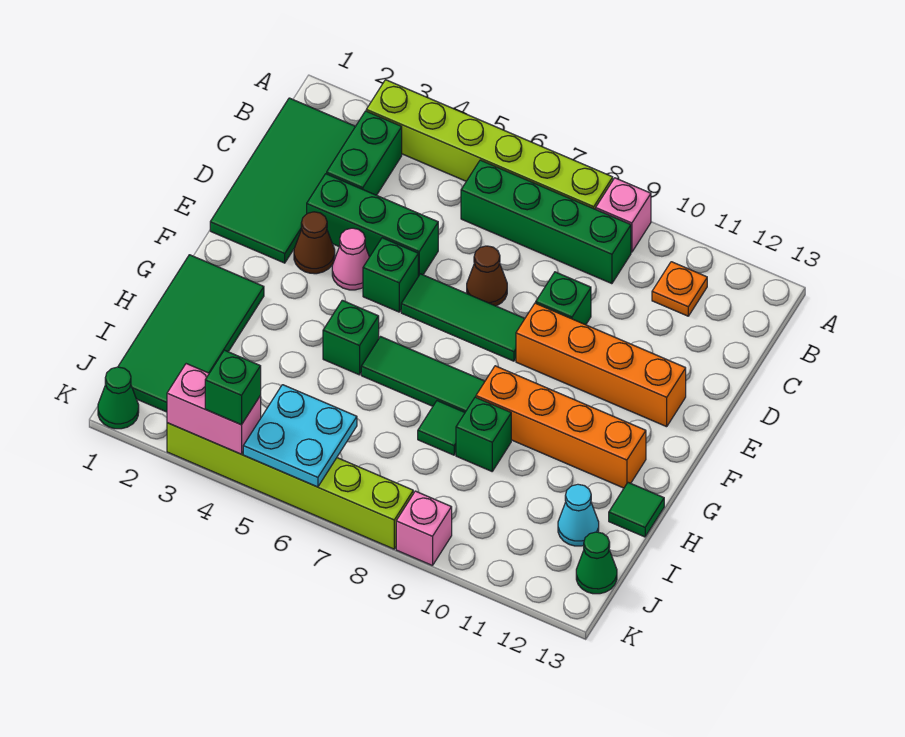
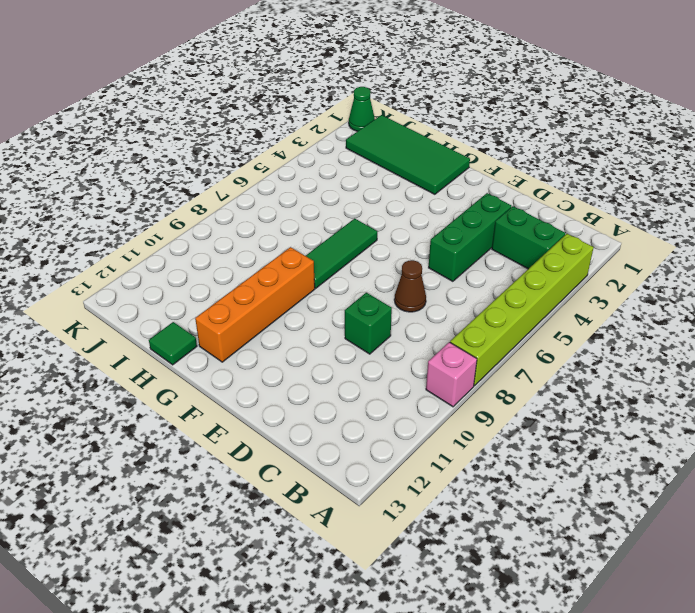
none -> green 2x4 tile [210,98,355,263]
none -> green 1x4 brick [461,160,631,284]
none -> orange 1x1 plate [652,262,707,316]

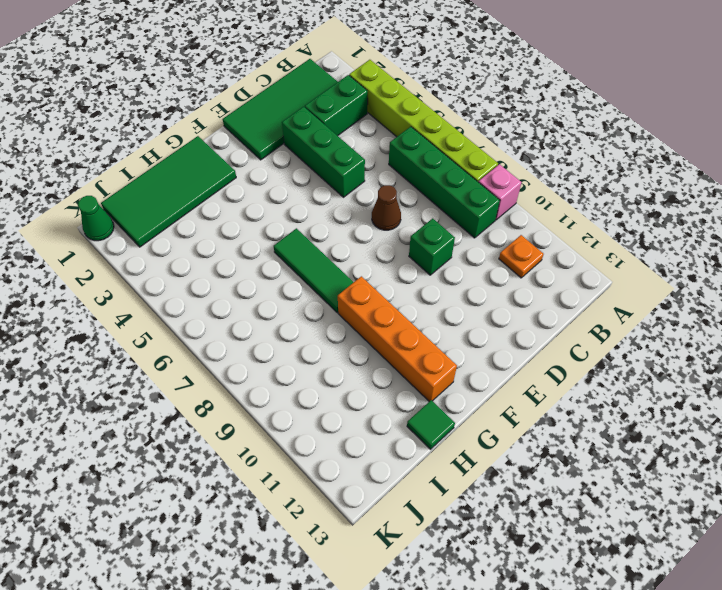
none -> brown 1x1 cone [294,212,335,274]
none -> pink 1x1 cone [332,228,369,290]
none -> green 1x1 brick [363,238,418,312]

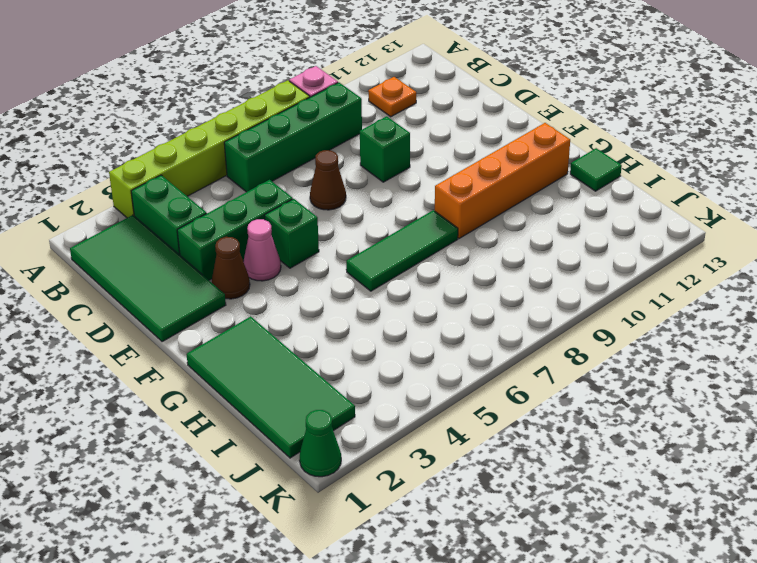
none -> green 1x3 tile [401,274,525,361]
none -> orange 1x4 brick [516,303,686,427]
none -> green 1x1 brick [323,300,379,375]

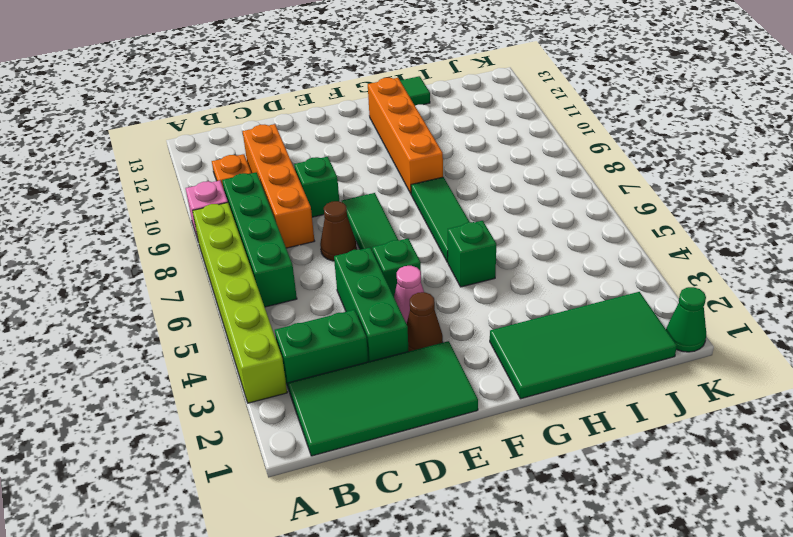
orange 1x4 brick [243,124,314,248] -> orange 1x4 brick moved to [516,303,686,427]
none -> green 1x1 tile [418,401,465,455]
none -> green 1x1 brick [456,397,511,471]
none -> cyan 1x1 cone [558,484,599,546]

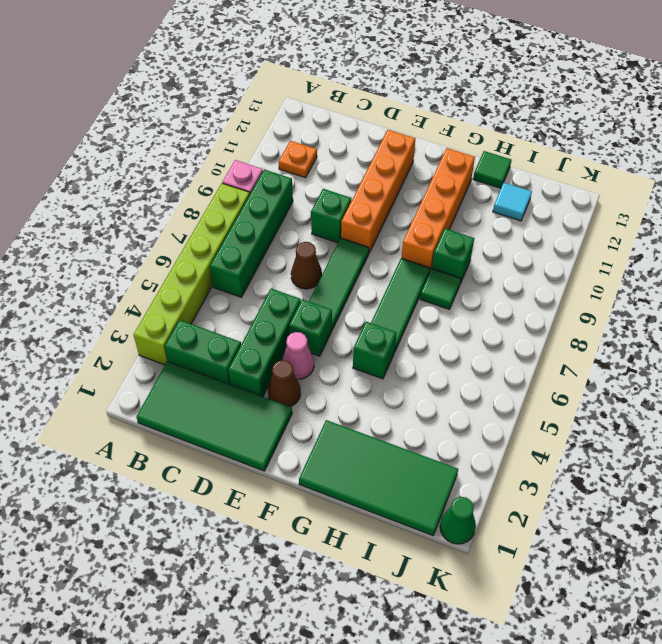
cyan 1x1 tile [493,183,532,221] -> cyan 1x1 cone [558,484,599,546]
none -> green 1x1 cone [576,532,617,594]
none -> lime 1x6 brick [167,423,413,549]
none -> pink 1x1 brick [396,491,452,566]

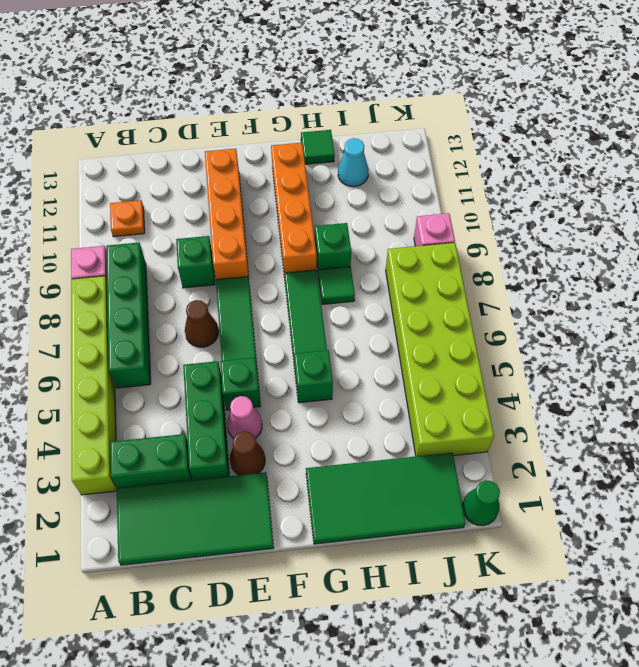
lime 2x6 brick [386,243,494,456] -> lime 1x6 brick [167,423,413,549]
none -> green 1x1 cone [576,532,617,594]
none -> cyan 2x2 plate [243,385,357,487]
none -> pink 1x2 brick [167,364,261,454]

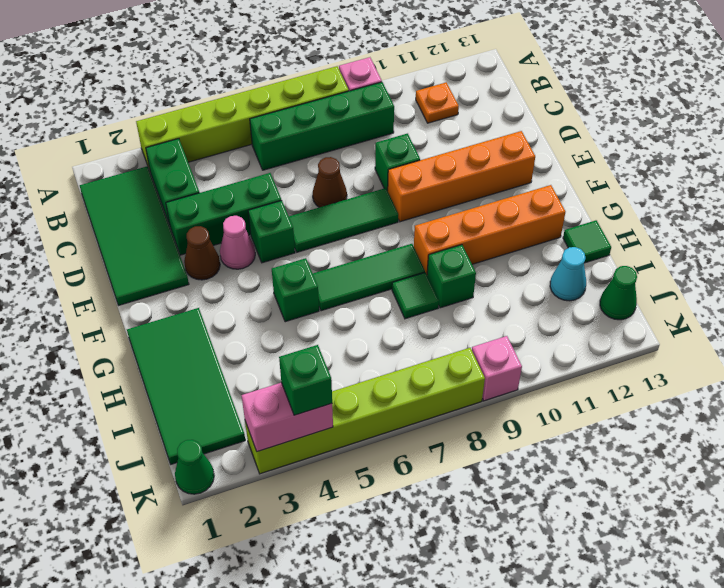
none -> cyan 2x2 plate [243,385,357,487]

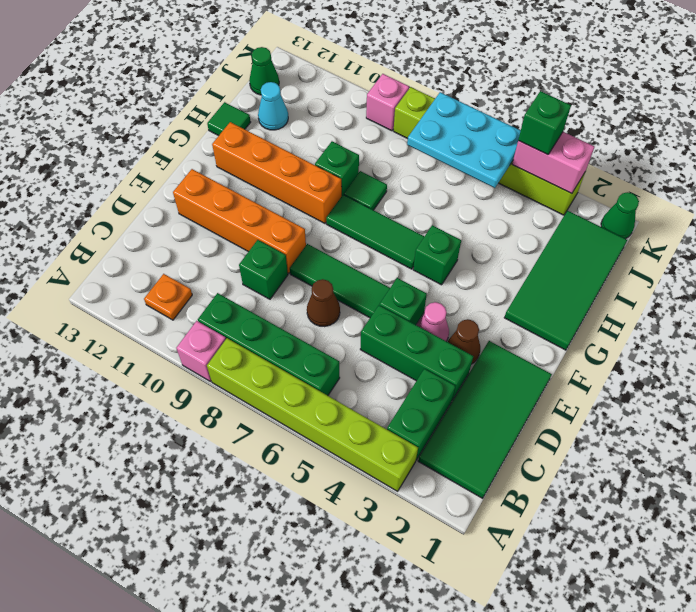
cyan 2x3 plate [407,92,521,188] -> cyan 2x2 plate [243,385,357,487]

